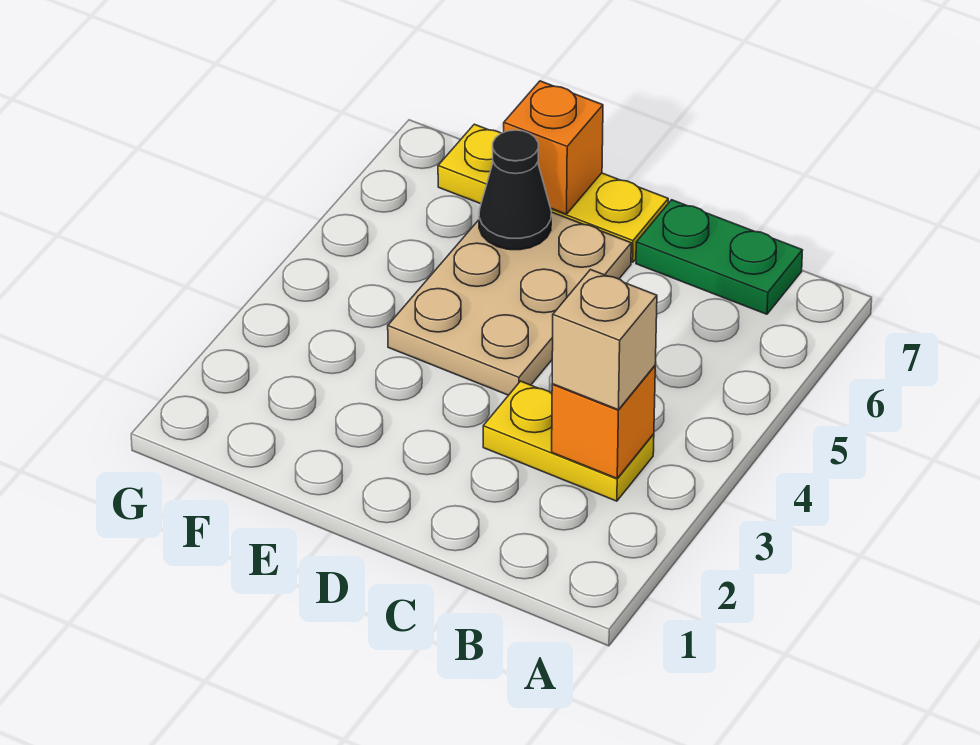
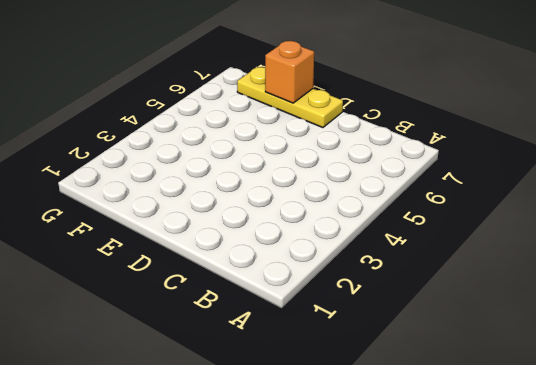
none -> yellow 1x2 plate [483,381,654,501]
none -> green 1x2 plate [636,200,803,314]

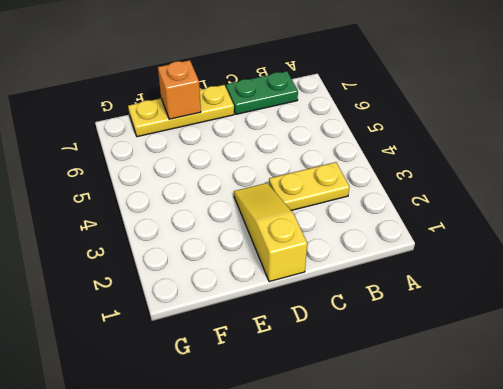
yellow 1x3 slope [234,183,307,282] -> none
none -> tan 2x3 plate [388,212,631,395]
none -> orange 1x1 brick [552,366,655,478]

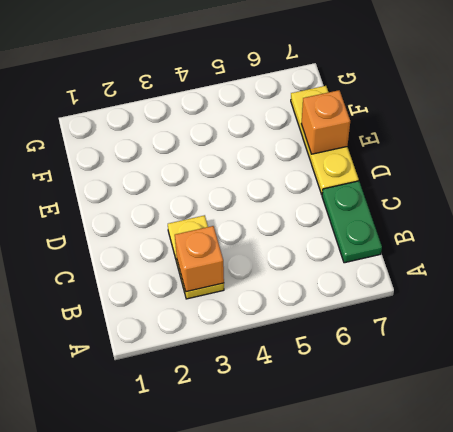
none -> tan 2x3 plate [388,212,631,395]
none -> black 1x1 cone [479,130,551,250]

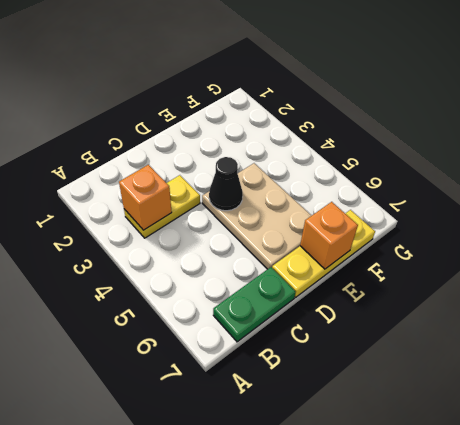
black 1x1 cone [209,157,243,211] -> black 1x1 cone moved to [479,130,551,250]
none -> tan 1x1 brick [552,270,657,410]

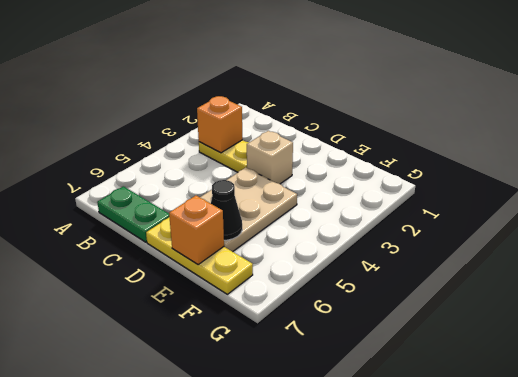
tan 1x1 brick [247,131,293,184] -> tan 1x1 brick moved to [552,270,657,410]

